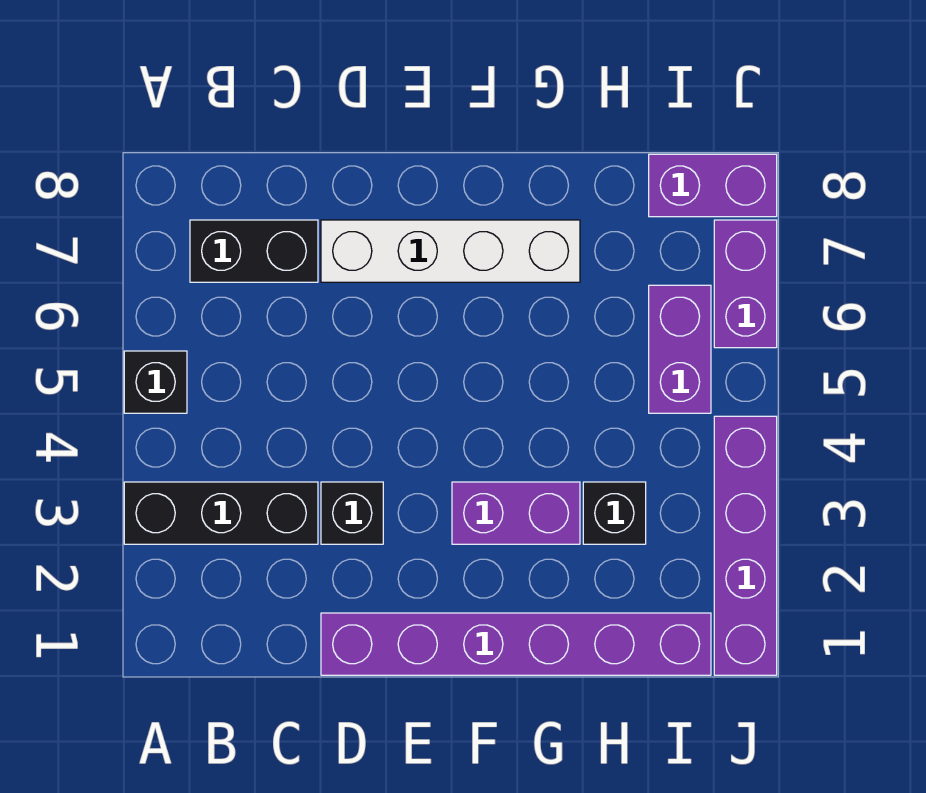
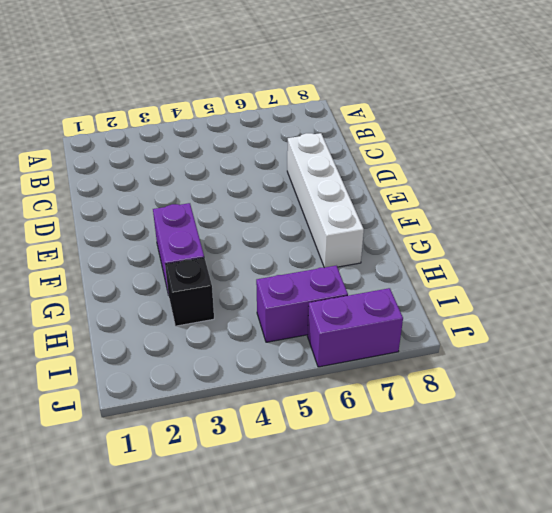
none -> black 1x3 brick [124,482,318,544]
none -> black 1x1 brick [124,351,187,413]
none -> black 1x2 brick [190,220,318,282]

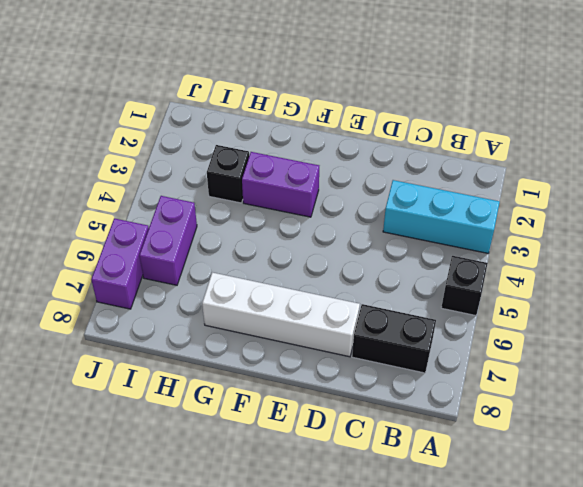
cyan 1x3 brick [383,180,500,253] -> black 1x3 brick [124,482,318,544]
none -> purple 1x6 brick [321,613,711,675]
none -> black 1x1 brick [321,482,383,544]
none -> purple 1x2 brick [649,154,777,217]

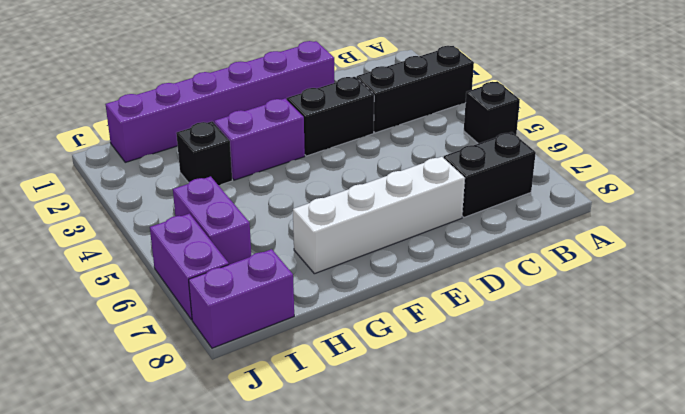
black 1x2 brick [287,77,374,156] -> black 1x1 brick [321,482,383,544]
none -> purple 1x4 brick [714,416,777,675]

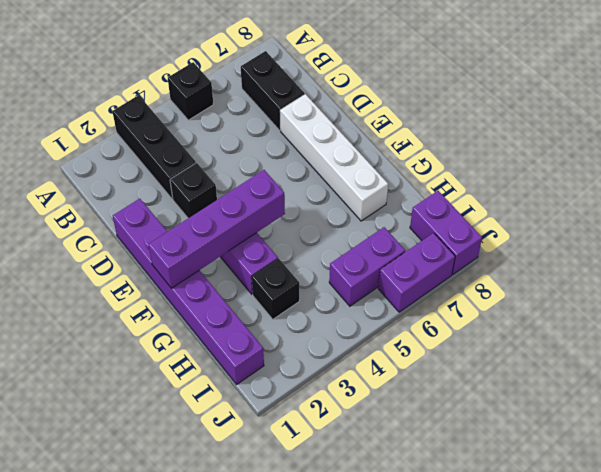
purple 1x4 brick [148,170,285,288] -> purple 1x4 brick moved to [714,416,777,675]

